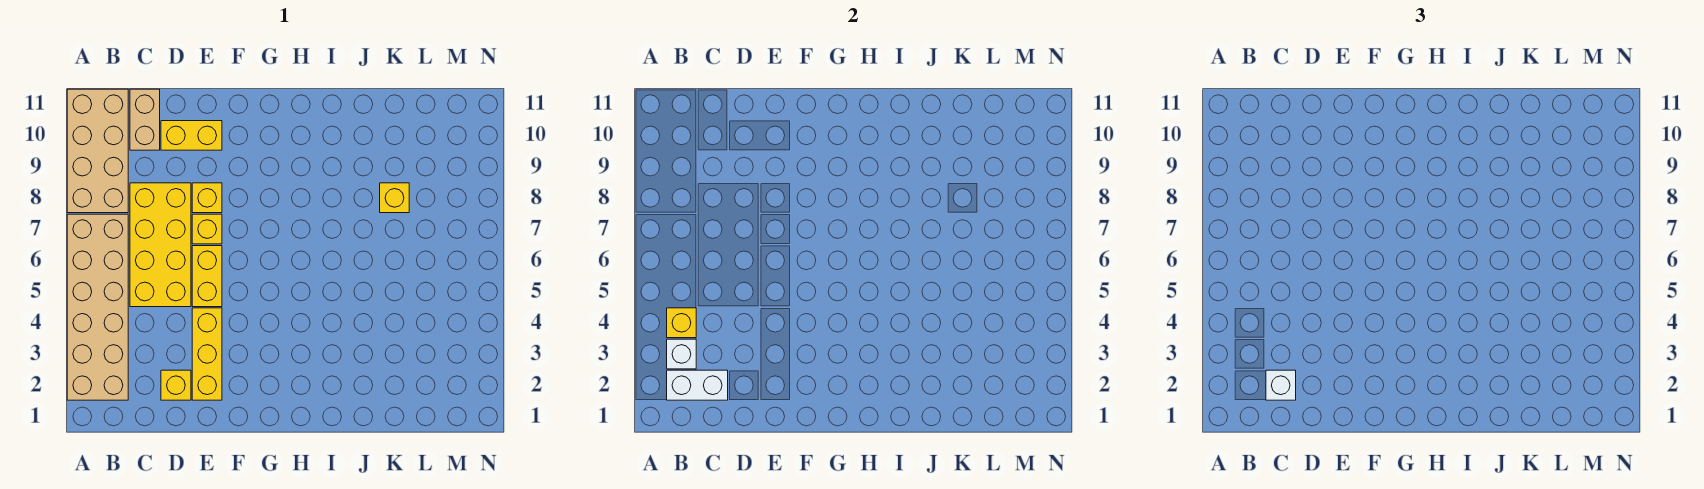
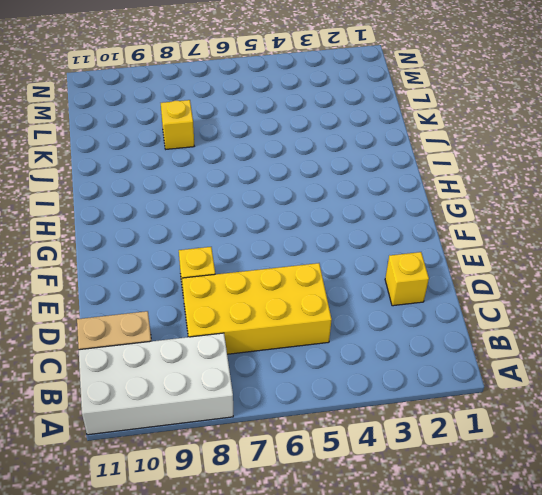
white 2x4 brick [79,333,233,435] -> tan 2x4 brick [67,89,128,213]
none -> tan 2x6 brick [67,214,128,400]
none -> yellow 1x2 brick [161,121,222,150]
none -> yellow 1x3 brick [192,308,222,400]

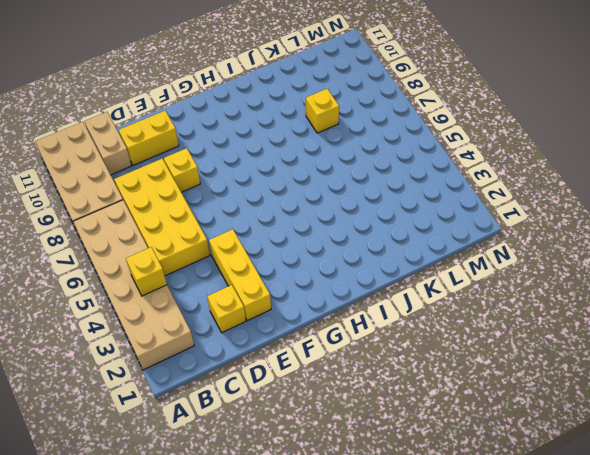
none -> yellow 1x2 brick [192,246,222,307]
none -> yellow 1x1 brick [192,214,222,244]
none -> white 1x2 brick [667,370,728,400]

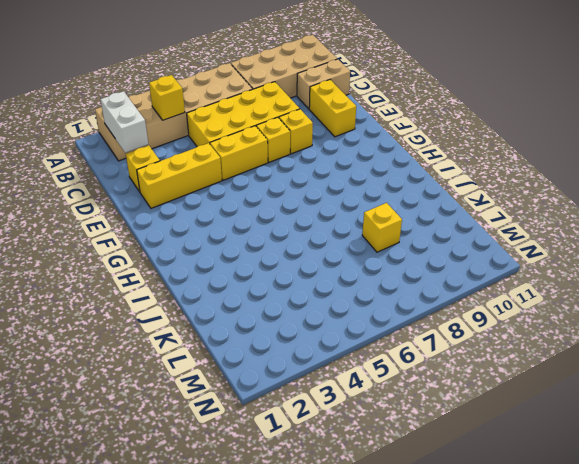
none -> white 1x1 brick [667,339,696,369]
none -> white 1x1 brick [1266,370,1296,400]

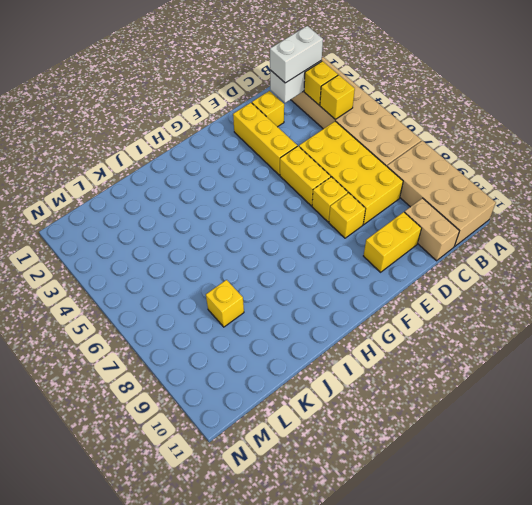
white 1x2 brick [270,26,323,83] -> white 1x1 brick [1266,370,1296,400]
yellow 1x1 brick [304,61,338,105] -> white 1x1 brick [667,339,696,369]

